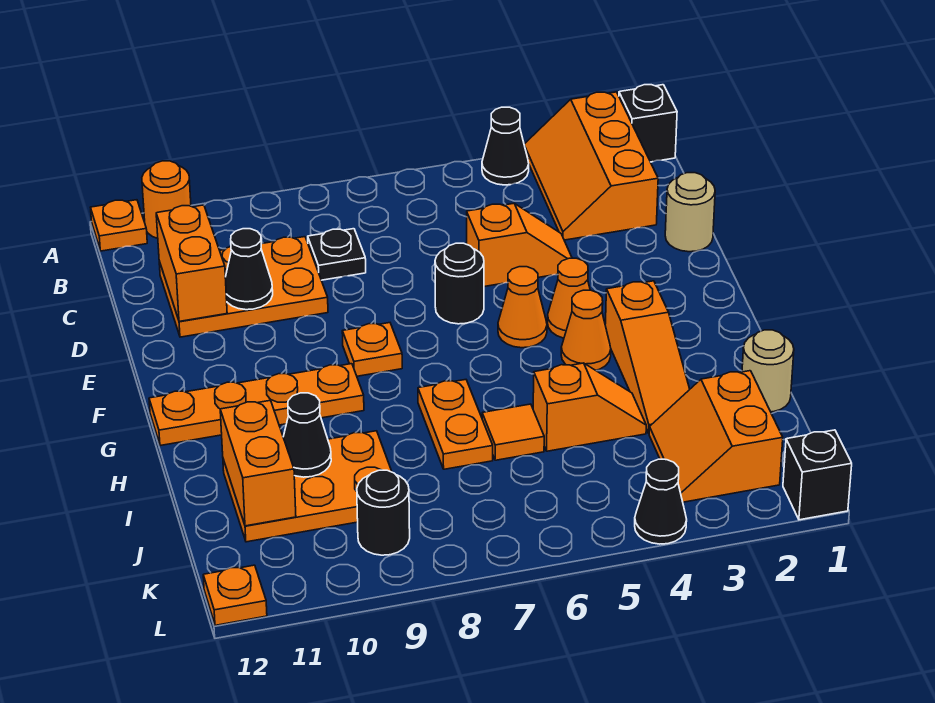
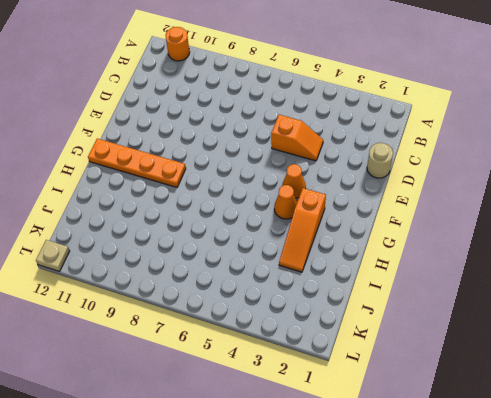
tan 1x1 plate [36,240,70,271] -> orange 1x1 plate [203,565,267,625]
none -> black 1x1 brick [619,85,677,162]
none -> orange 2x3 slope [524,92,658,240]
none -> black 1x1 cone [482,107,529,185]
none -> orange 1x1 plate [90,200,147,251]

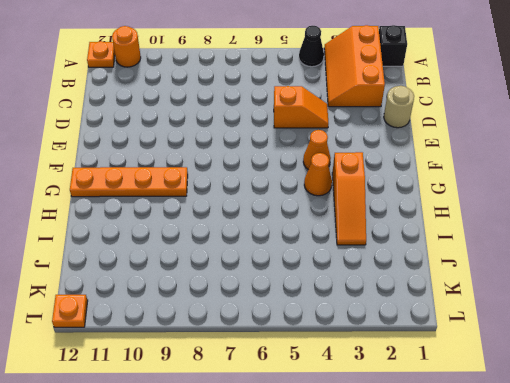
none -> black 1x1 plate [308,229,366,280]
none -> orange 2x3 plate [159,237,328,337]
none -> black 1x1 round brick [435,243,484,324]
none -> orange 1x1 cone [498,267,547,348]

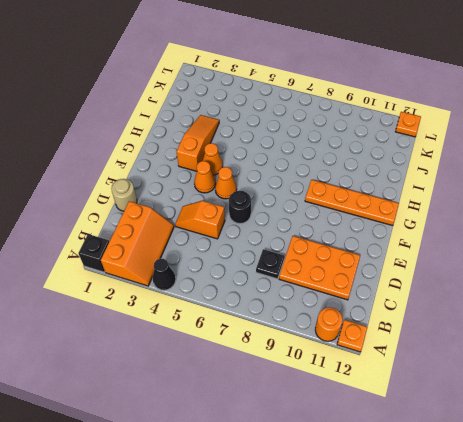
none -> orange 1x1 plate [342,323,402,376]
none -> orange 1x2 plate [418,380,493,469]
none -> tan 1x1 round brick [742,330,794,412]
none -> orange 1x2 slope [533,363,646,451]

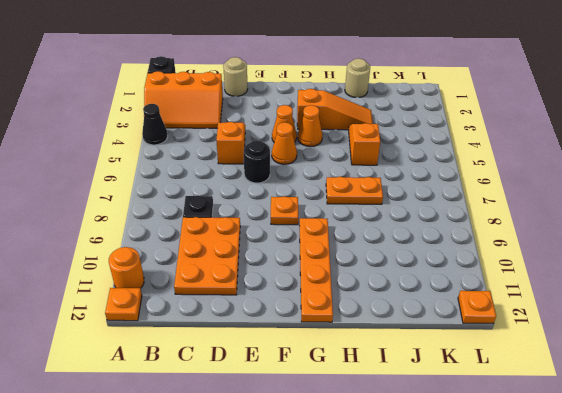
none -> orange 1x1 tile [482,404,544,460]
none -> orange 2x3 plate [223,431,392,542]
none -> orange 2x2 slope [649,371,783,502]
none -> black 1x1 round brick [357,470,410,555]

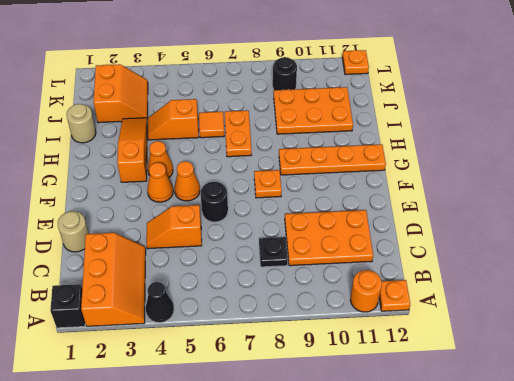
none -> black 1x1 brick [783,430,852,520]
none -> black 1x1 cone [635,459,687,544]
none -> orange 1x2 brick [156,205,227,321]
none -> black 1x1 cone [225,229,273,310]

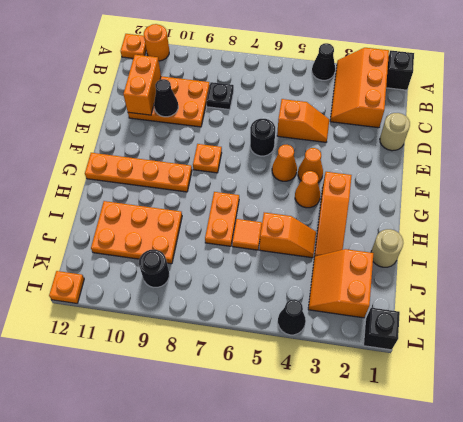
none -> black 1x1 cone [283,393,331,477]
none -> orange 1x2 brick [220,400,296,526]

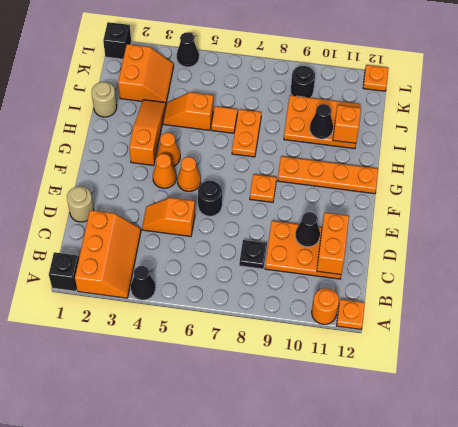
orange 1x1 brick [333,105,361,143] -> orange 1x2 brick [220,400,296,526]

